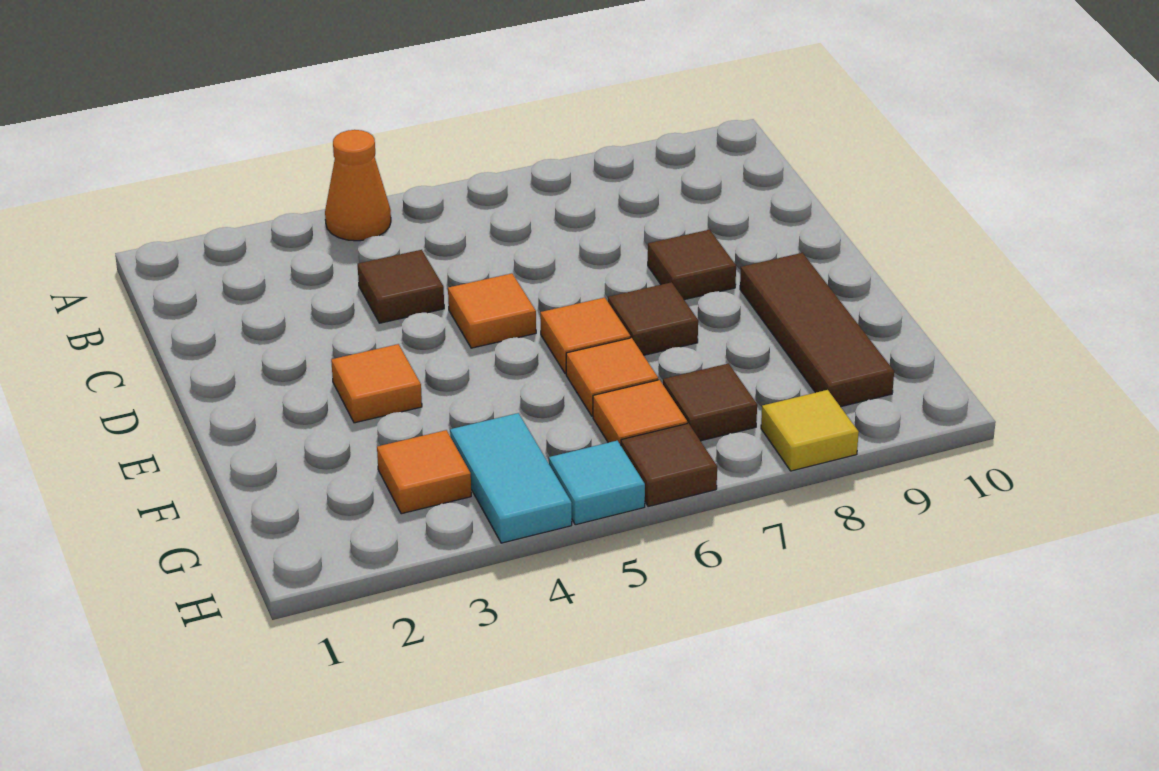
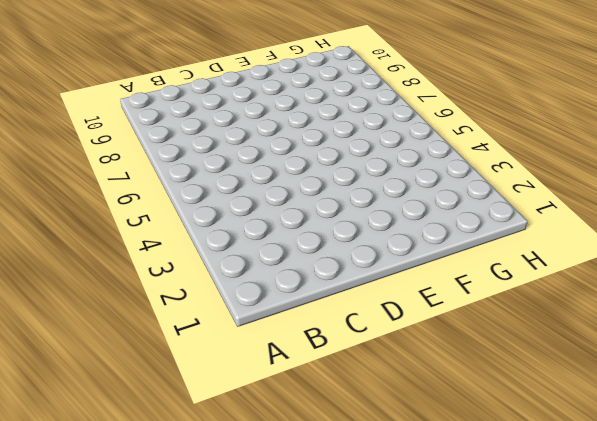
none -> orange 1x1 cone [325,130,391,241]
none -> brown 1x1 tile [358,250,444,323]
none -> orange 1x1 tile [448,273,536,348]

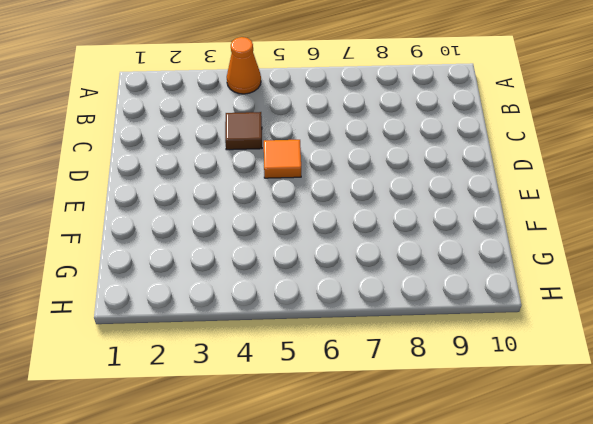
none -> brown 1x1 tile [648,230,736,300]
none -> orange 1x1 tile [331,344,422,423]
none -> orange 1x1 tile [540,298,630,374]

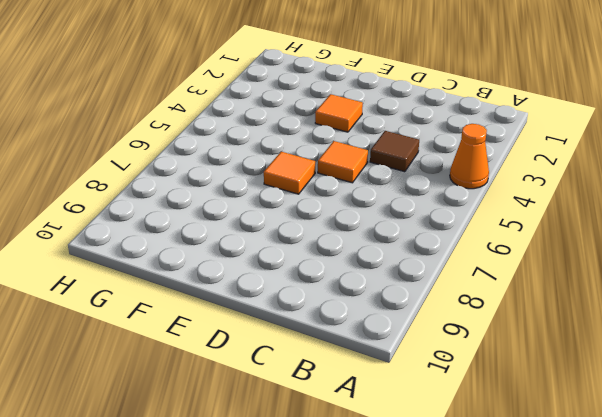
none -> brown 1x1 tile [648,230,736,300]
none -> brown 1x1 tile [608,282,698,355]
none -> brown 1x3 tile [740,253,894,407]

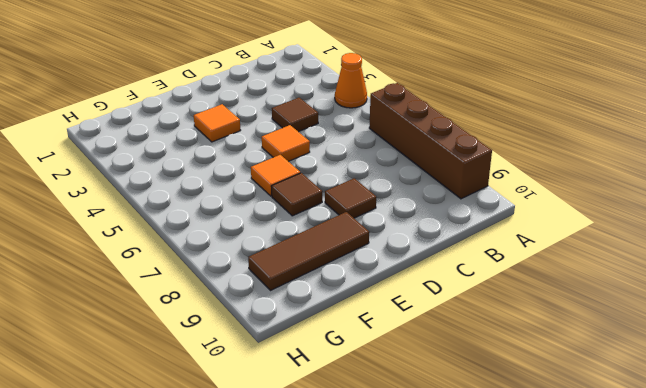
brown 1x4 brick [369,83,492,199] -> none
none -> orange 1x1 tile [566,338,658,416]
none -> orange 1x1 tile [377,430,471,514]
none -> cyan 1x2 tile [450,413,572,543]

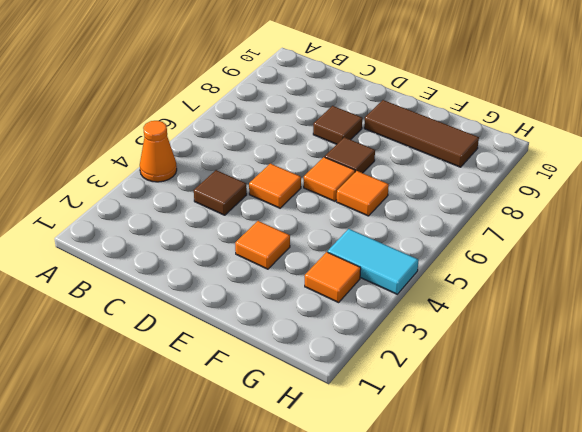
none -> orange 1x1 tile [593,380,687,445]
none -> brown 1x1 tile [663,364,757,441]
none -> cyan 1x1 tile [549,441,645,525]

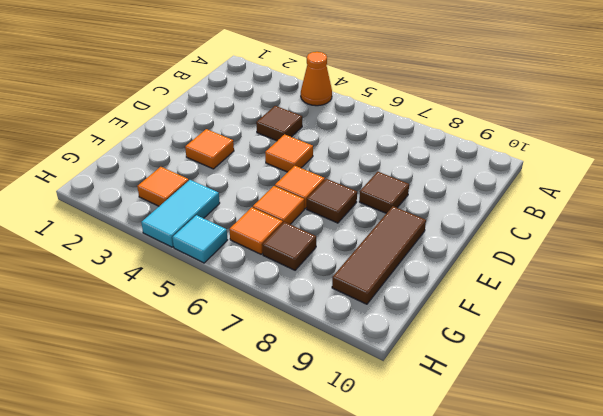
none -> brown 1x1 tile [621,423,717,507]
none -> yellow 1x1 tile [761,390,859,471]

